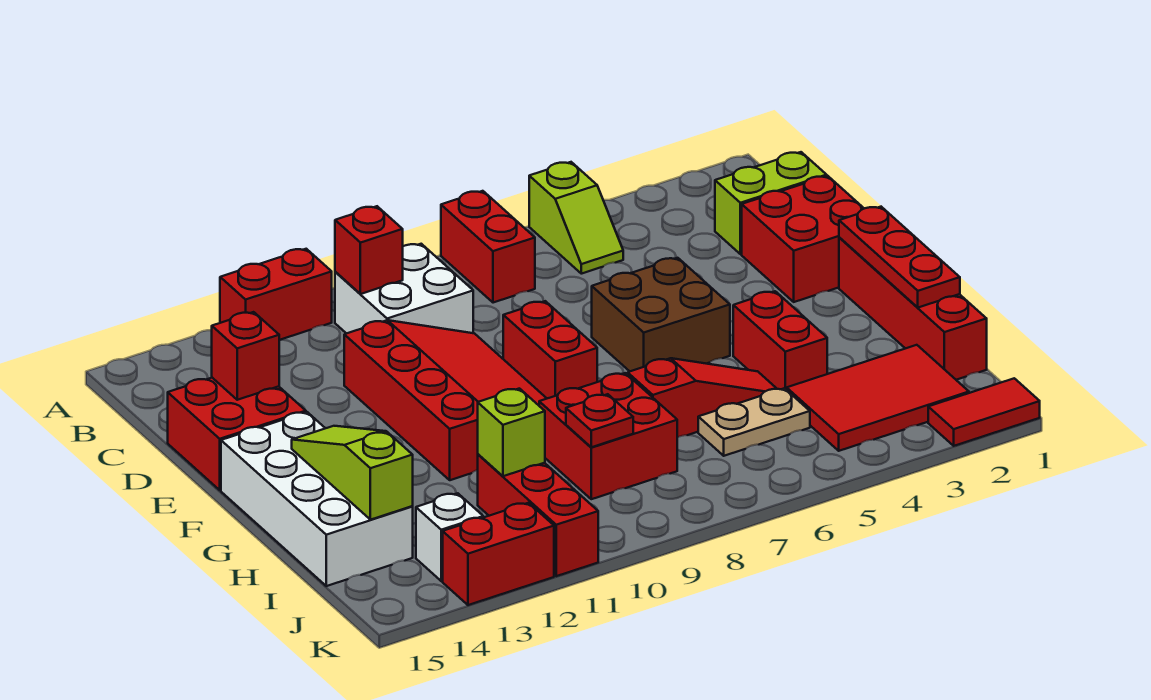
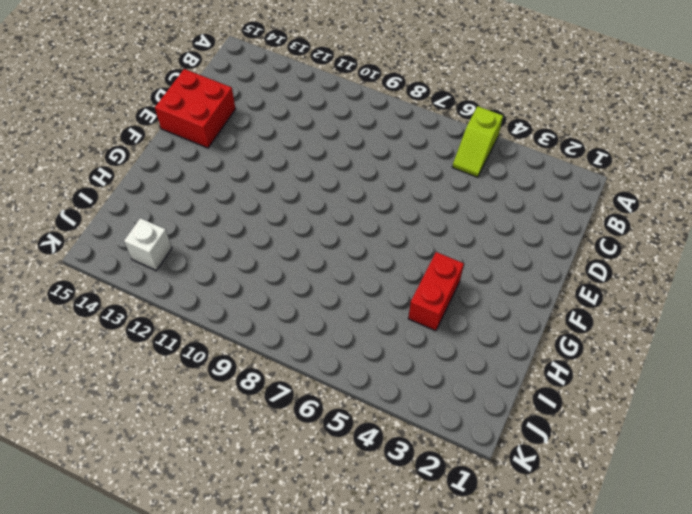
none -> red 1x2 brick [441,191,535,303]
none -> red 1x2 brick [220,249,332,340]
none -> white 2x2 brick [335,244,473,334]

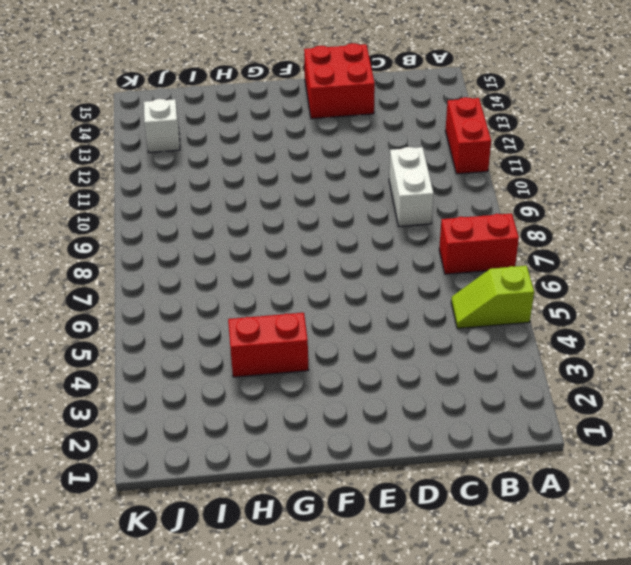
white 1x2 brick [389,147,434,227] -> white 2x2 brick [335,244,473,334]
none -> lime 1x2 brick [715,152,827,254]
none -> red 2x2 brick [742,176,864,302]
none -> red 3x4 slope [344,320,547,480]

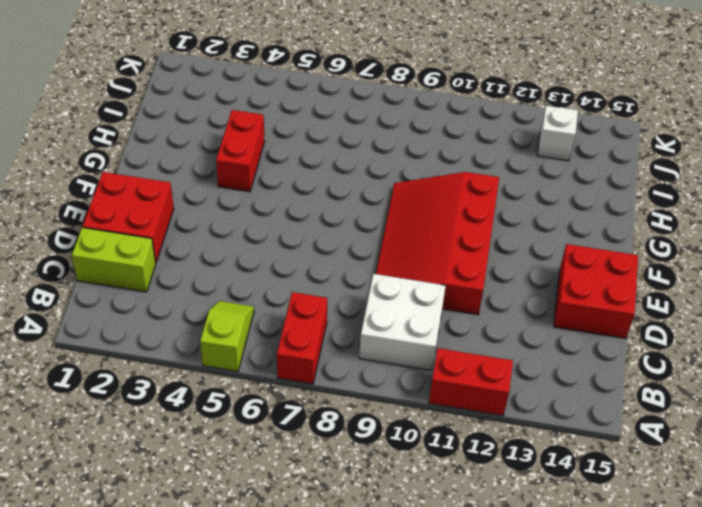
none -> brown 2x2 brick [592,258,730,371]
none -> red 1x2 brick [503,301,597,398]
none -> red 1x4 brick [839,237,987,380]

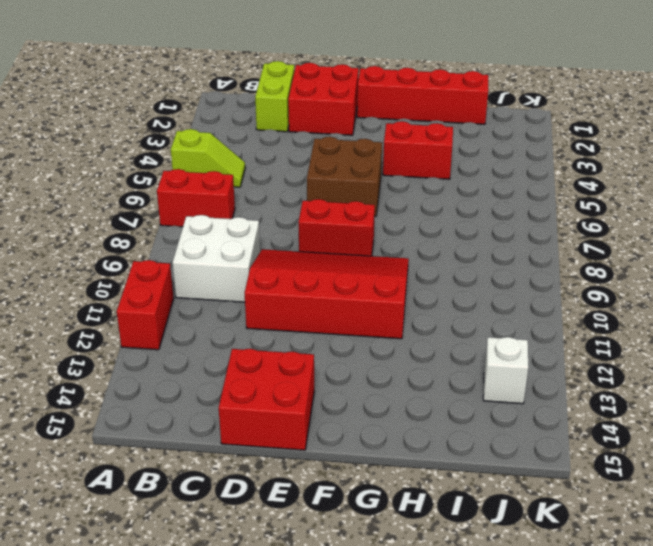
none -> white 2x4 brick [221,412,413,586]
none -> red 1x3 slope [628,358,777,437]
none -> red 2x2 brick [539,373,677,499]

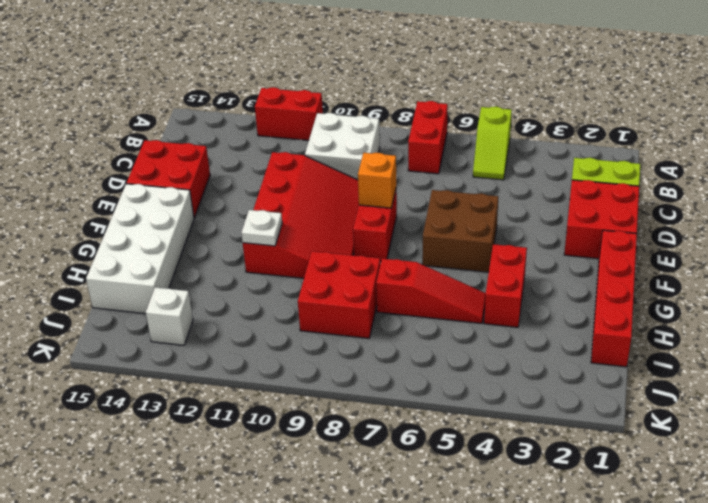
orange 1x1 brick [358,153,396,208] -> none
white 1x1 plate [241,210,282,246] -> none
none -> red 2x3 tile [787,345,969,451]
none -> tan 1x2 plate [698,388,810,456]
none -> red 1x3 brick [478,454,598,576]

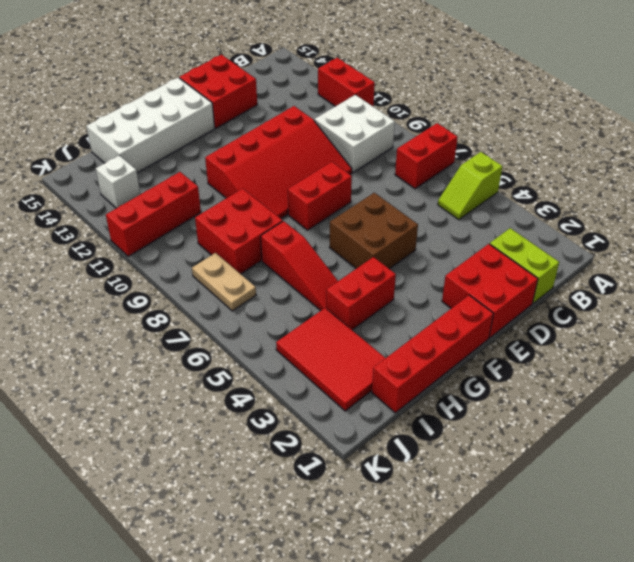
tan 1x2 plate [192,253,256,311] -> tan 1x2 plate moved to [698,388,810,456]
none -> red 1x2 tile [928,378,1040,446]
none -> red 1x2 brick [443,503,554,605]
none -> red 1x1 brick [335,206,403,294]

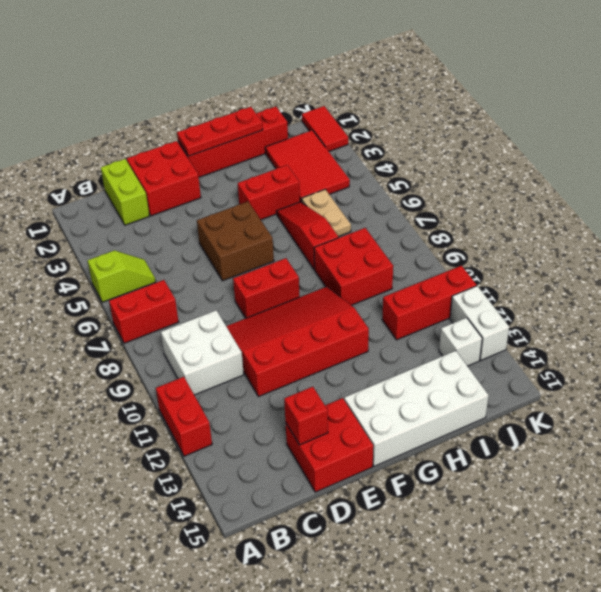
white 1x2 brick [450,286,509,360] -> red 1x2 brick [443,503,554,605]
none -> red 1x1 brick [335,206,403,294]
none -> lime 1x3 slope [292,426,413,520]
none -> red 1x1 plate [566,394,633,447]

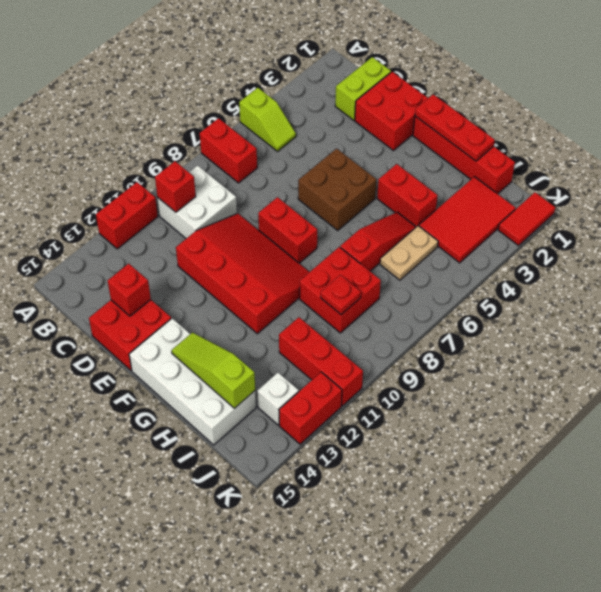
none -> lime 1x1 brick [478,389,545,476]

